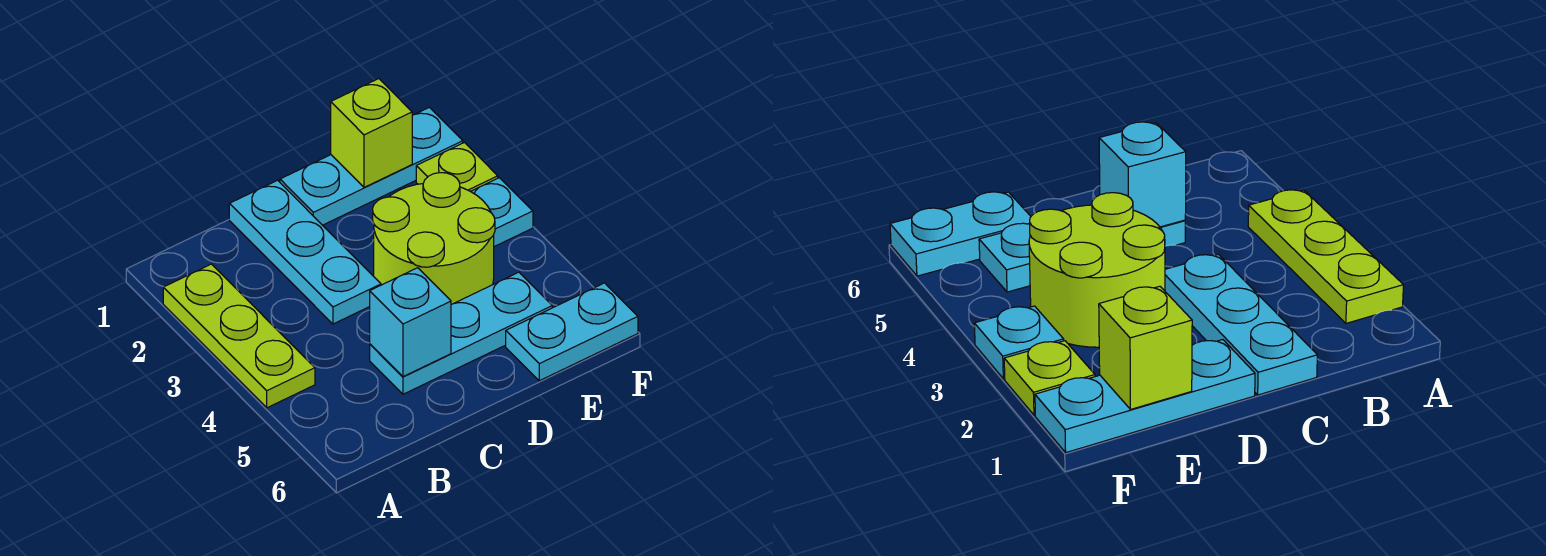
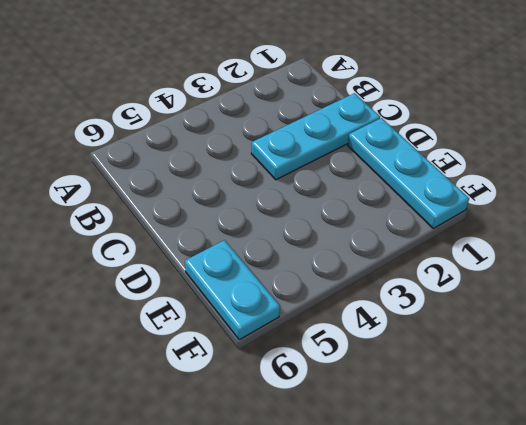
none -> lime 1x3 plate [163,264,315,408]
none -> cyan 1x3 plate [370,272,552,394]

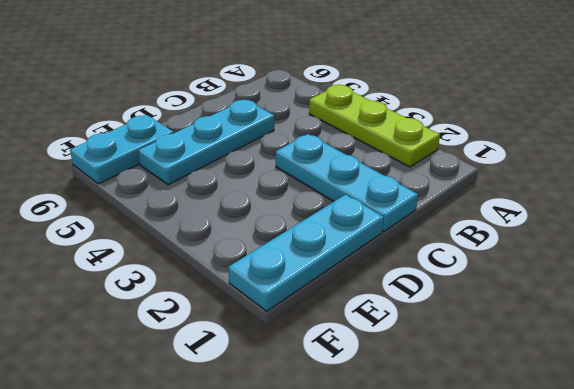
none -> lime 2x2 round brick [373,173,495,305]
none -> lime 1x1 plate [416,143,498,191]

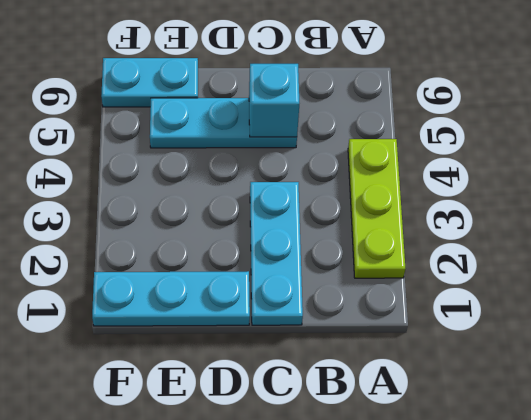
none -> lime 2x2 round brick [373,173,495,305]
none -> lime 1x1 plate [416,143,498,191]

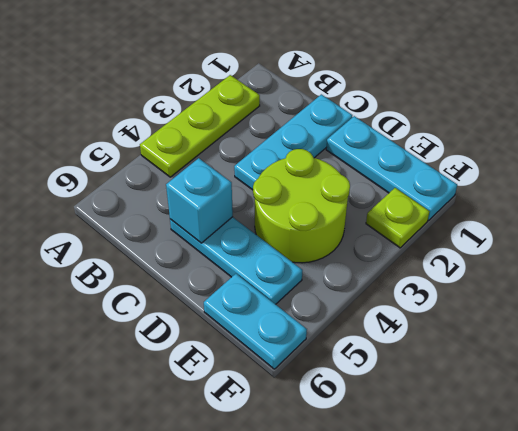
none -> cyan 1x1 plate [471,178,533,247]
none -> lime 1x1 brick [331,79,412,187]

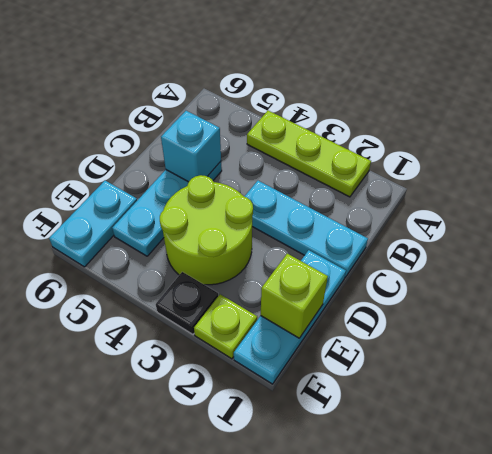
black 1x1 plate [156,272,218,334] -> cyan 1x1 plate [471,178,533,247]

